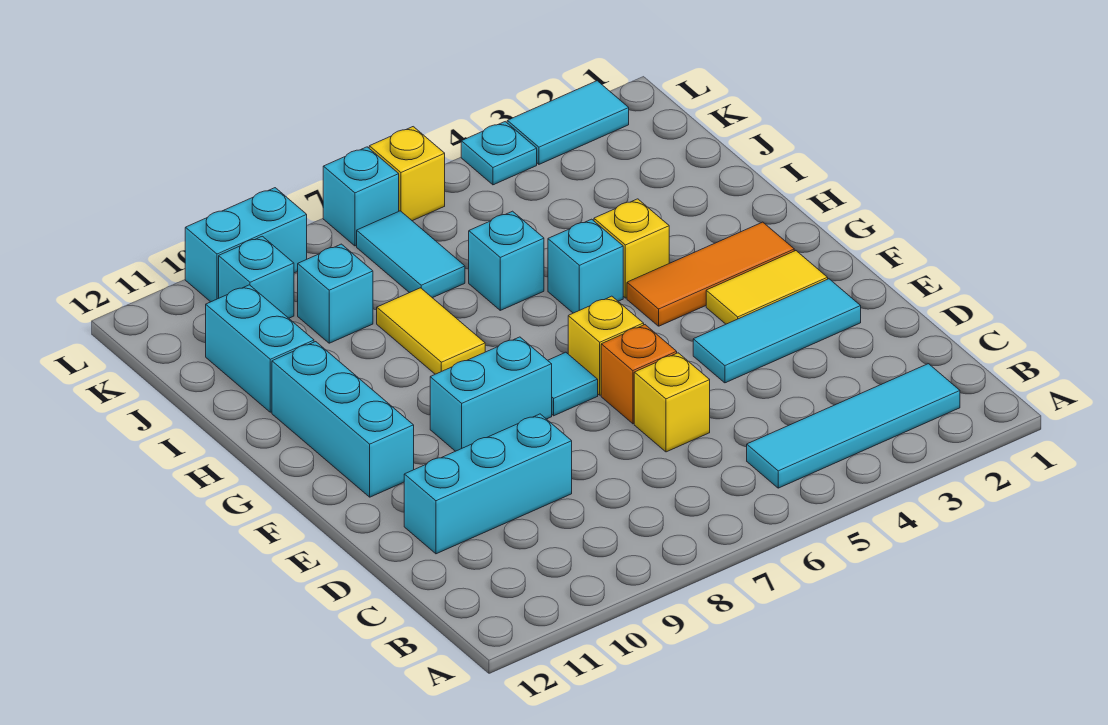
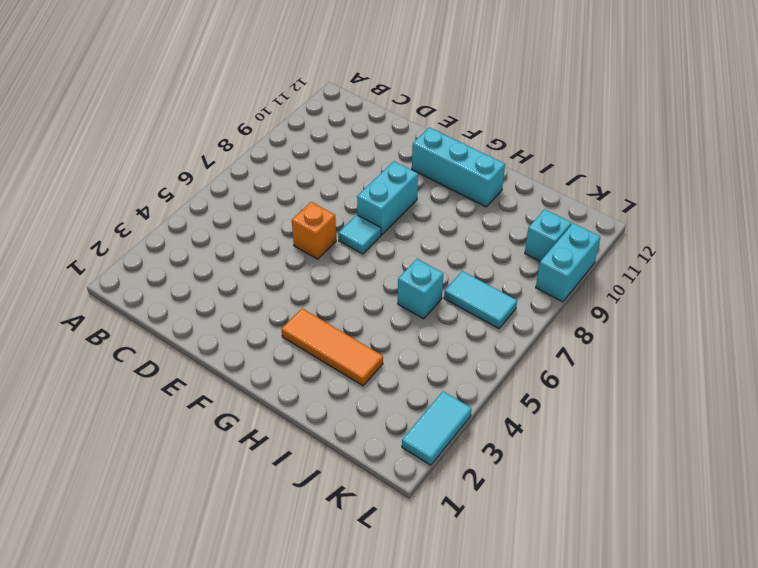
orange 1x3 tile [281,309,383,386] -> orange 1x3 tile turned to [627,222,794,326]
none -> cyan 1x4 tile [747,364,960,488]
none -> yellow 1x1 brick [634,353,710,452]
none -> cyan 1x3 brick [404,414,572,554]

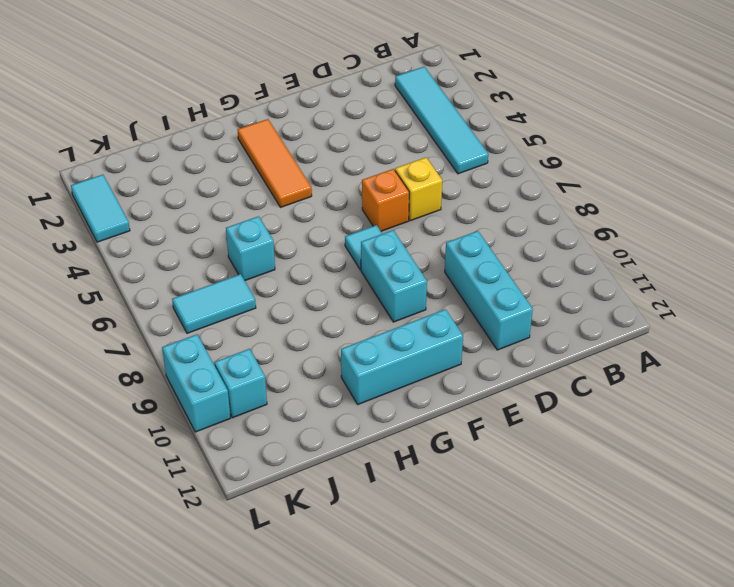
none -> cyan 1x3 tile [693,279,861,383]
none -> yellow 1x2 tile [706,251,828,324]
none -> yellow 1x1 brick [568,296,644,395]

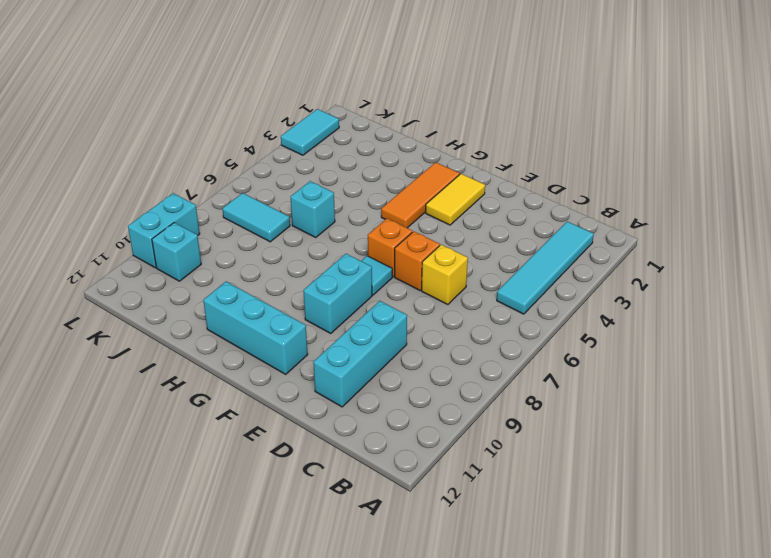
orange 1x1 brick [368,218,412,277] -> yellow 1x1 brick [568,296,644,395]
none -> cyan 1x3 tile [693,279,861,383]
none -> yellow 1x1 brick [594,199,669,298]
none -> cyan 1x1 brick [548,219,623,313]

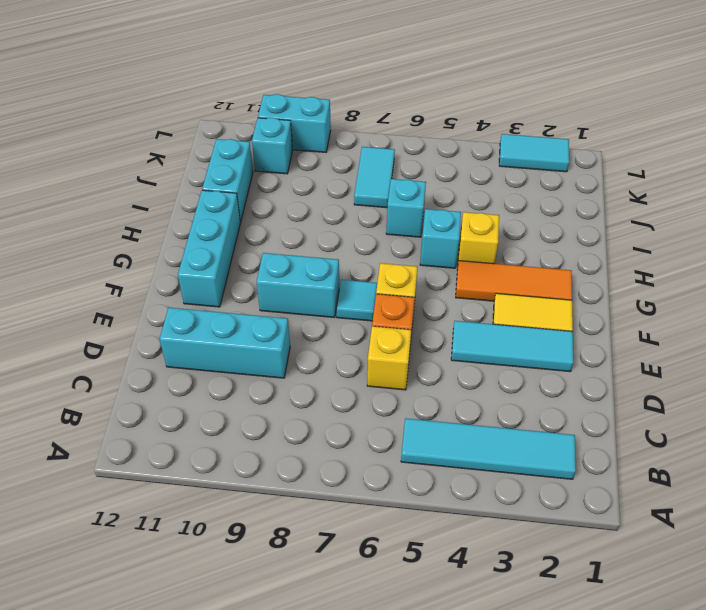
none -> yellow 1x2 tile [377,288,485,374]
none -> cyan 1x1 brick [298,244,373,343]
none -> cyan 1x1 plate [461,122,537,185]

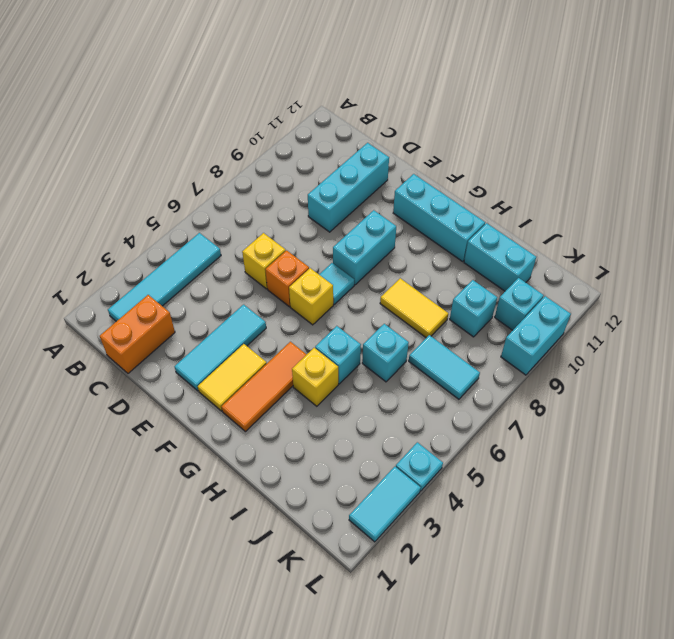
orange 1x2 brick [100,295,175,373] -> none
none -> yellow 1x1 brick [369,127,445,221]
none -> cyan 1x1 brick [323,147,399,246]

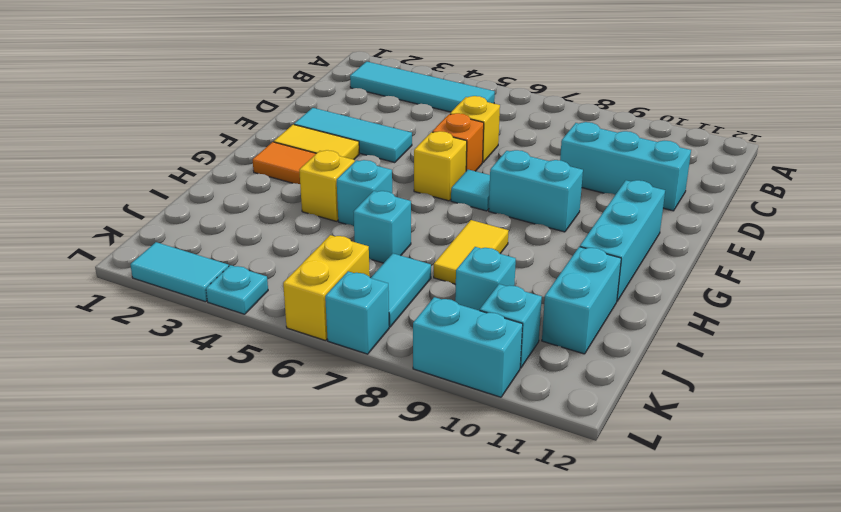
yellow 1x2 brick [283,235,370,341] -> yellow 1x1 brick [369,127,445,221]

